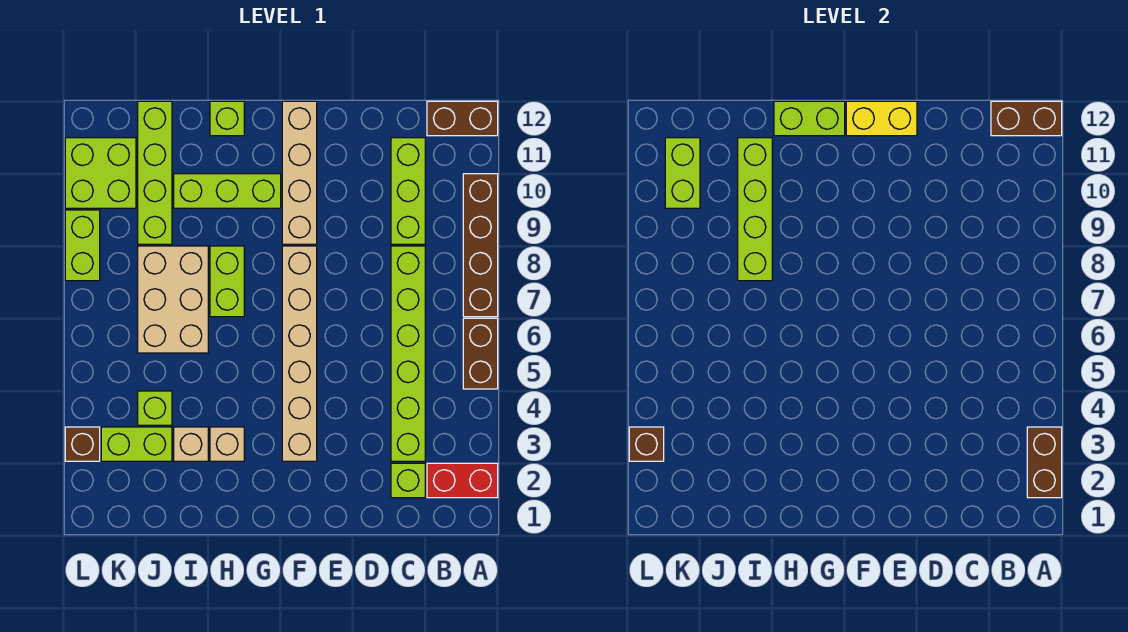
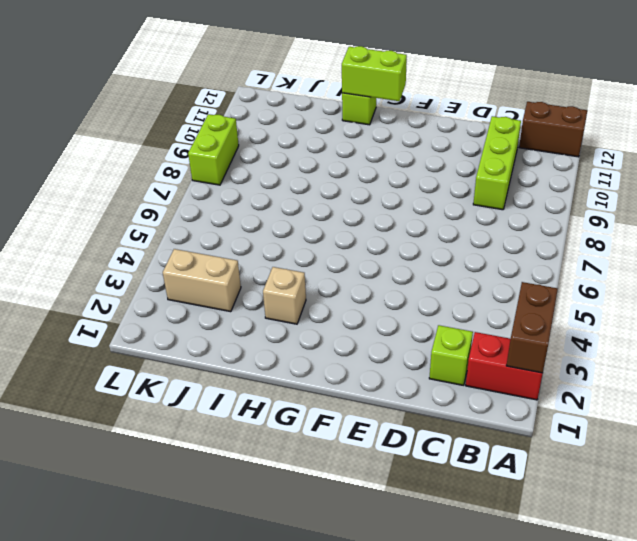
tan 1x2 brick [163,249,241,312] -> lime 1x2 brick [101,427,172,461]
none -> brown 1x2 brick [463,318,498,389]
none -> brown 1x4 brick [463,174,498,317]
none -> lime 1x6 brick [391,246,425,461]

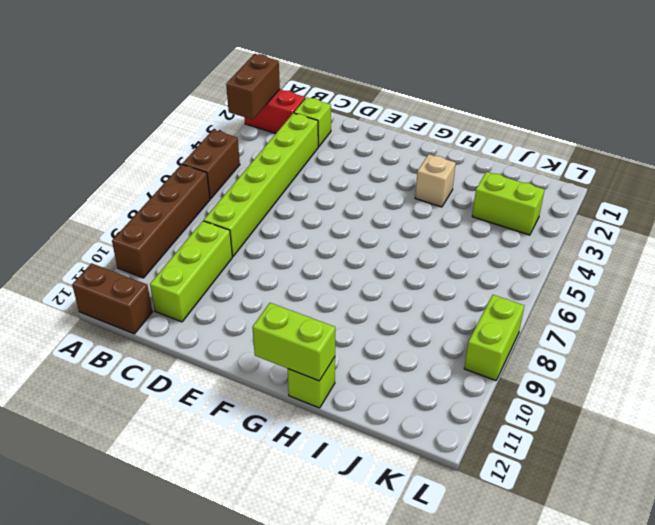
none -> tan 1x6 brick [282,246,317,461]
none -> tan 1x4 brick [282,101,317,244]
none -> lime 1x3 brick [174,174,281,208]

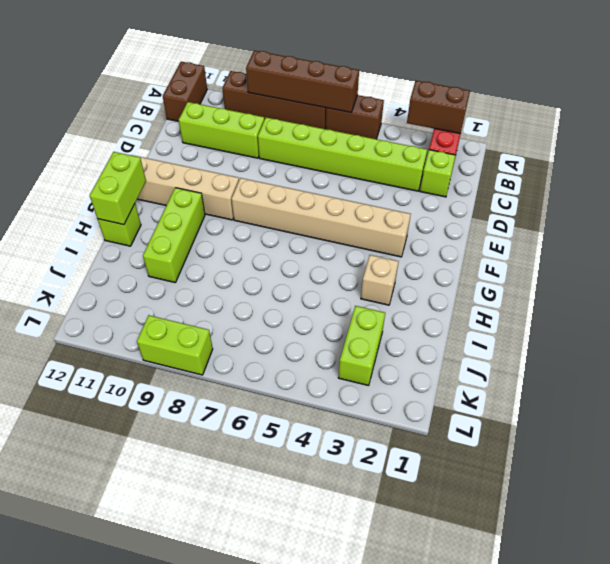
brown 1x4 brick [246,51,359,112] -> none
none -> lime 1x2 brick [210,246,244,317]
none -> tan 1x1 brick [174,427,208,461]
none -> tan 2x3 brick [138,246,208,353]

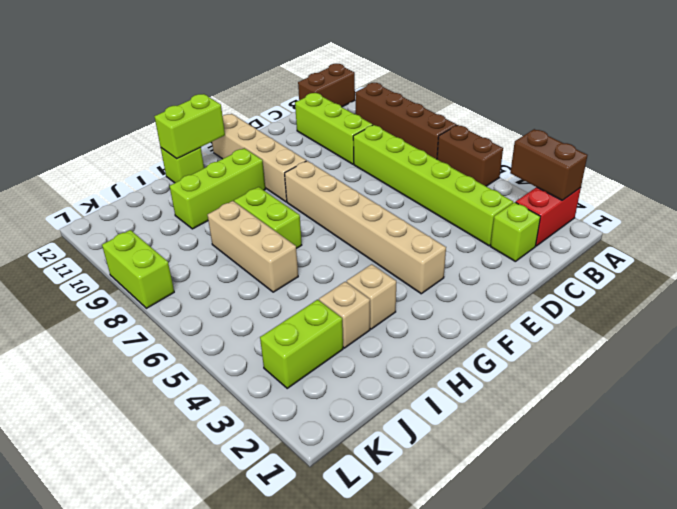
tan 1x3 brick [208,201,298,292] -> tan 2x3 brick [138,246,208,353]
none -> lime 1x1 brick [138,391,172,425]
none -> lime 1x4 brick [138,101,172,244]
none -> lime 2x2 brick [65,138,136,208]

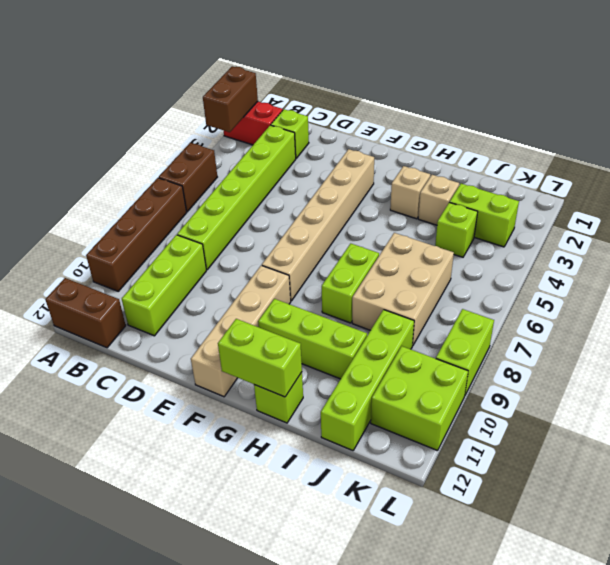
none -> brown 1x1 brick [65,427,100,461]
none -> brown 1x2 brick [991,101,1062,136]
none -> yellow 1x2 brick [846,101,917,136]

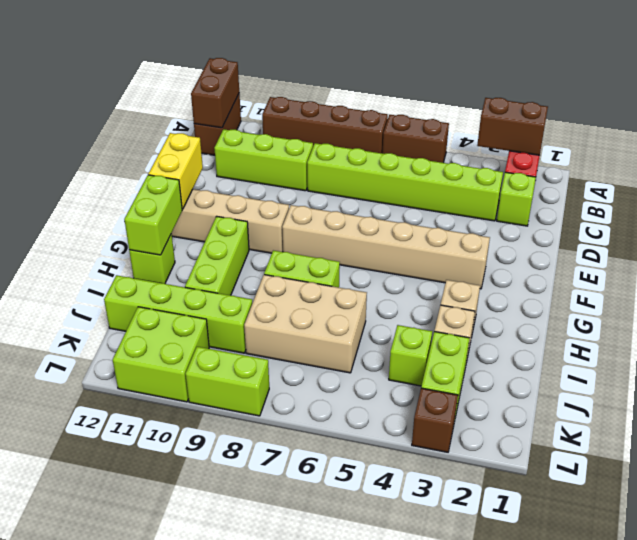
none -> lime 1x4 brick [738,138,772,281]
none -> lime 1x2 brick [665,138,700,208]
none -> brown 1x1 brick [629,427,664,461]

